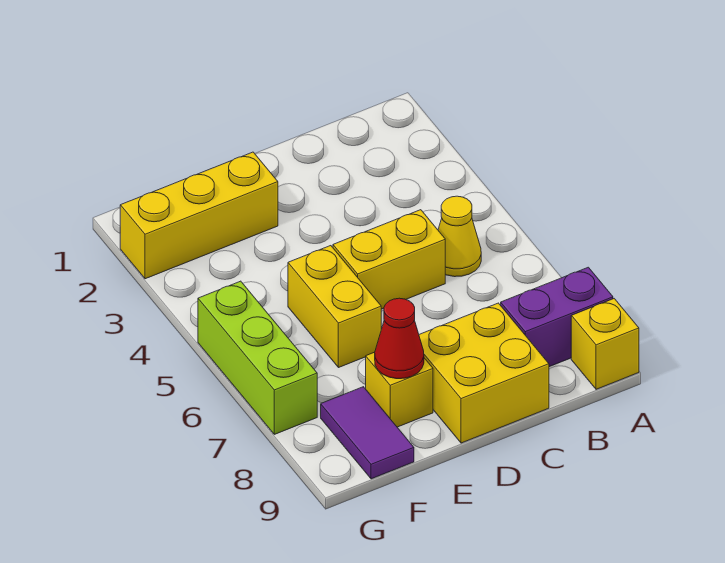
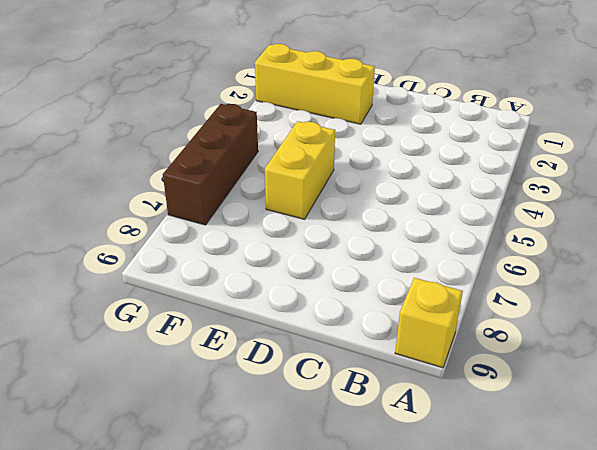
brown 1x3 brick [163,104,258,225] -> lime 1x3 brick [198,281,317,434]
none -> purple 1x2 brick [501,267,613,367]
none -> yellow 1x1 cone [438,196,481,277]

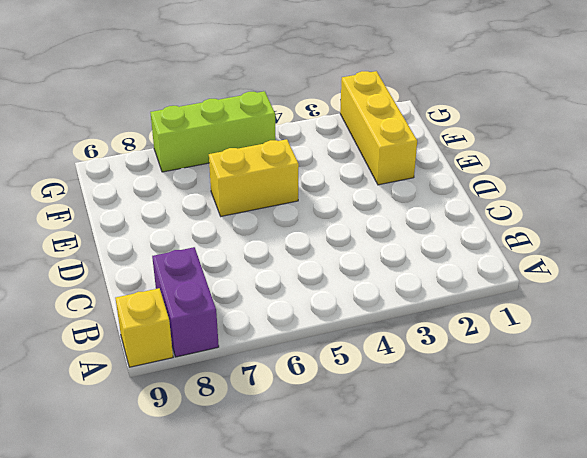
none -> yellow 1x1 cone [438,196,481,277]
none -> yellow 1x2 brick [333,210,445,309]

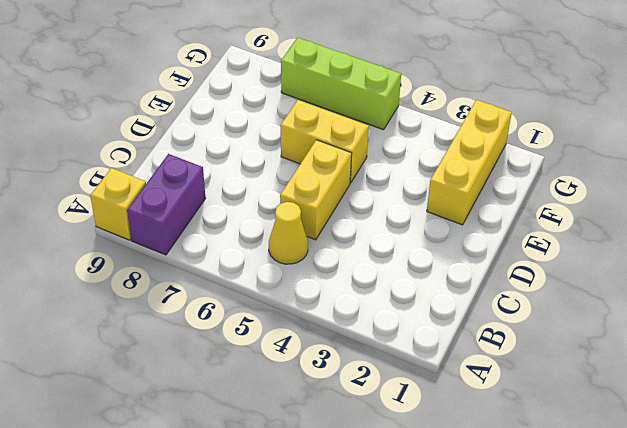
none -> yellow 2x2 brick [419,303,549,443]
none -> yellow 1x1 brick [366,352,433,427]

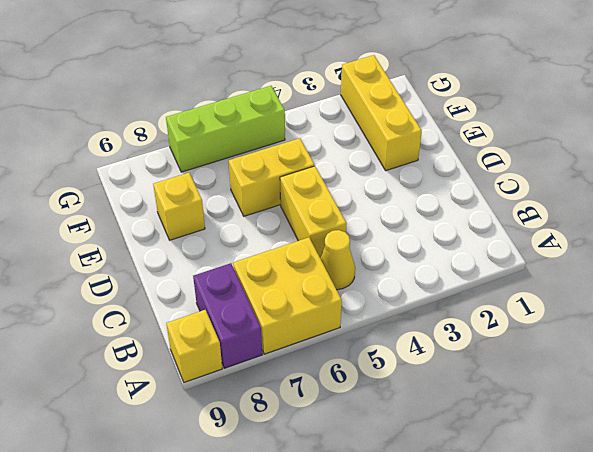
yellow 2x2 brick [233,237,342,354] -> yellow 2x2 brick moved to [419,303,549,443]
none -> purple 1x2 tile [321,387,414,479]
none -> red 1x1 cone [375,298,424,379]

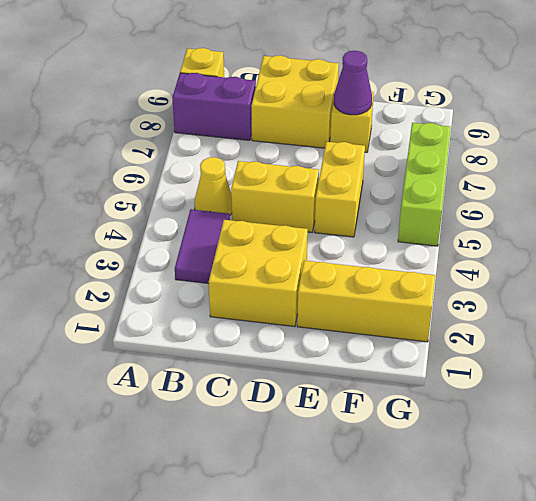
purple 1x2 tile [175,209,230,284] -> purple 1x2 tile moved to [321,387,414,479]
yellow 2x2 brick [209,220,308,327] -> none
purple 1x1 cone [334,51,372,115] -> red 1x1 cone [375,298,424,379]

